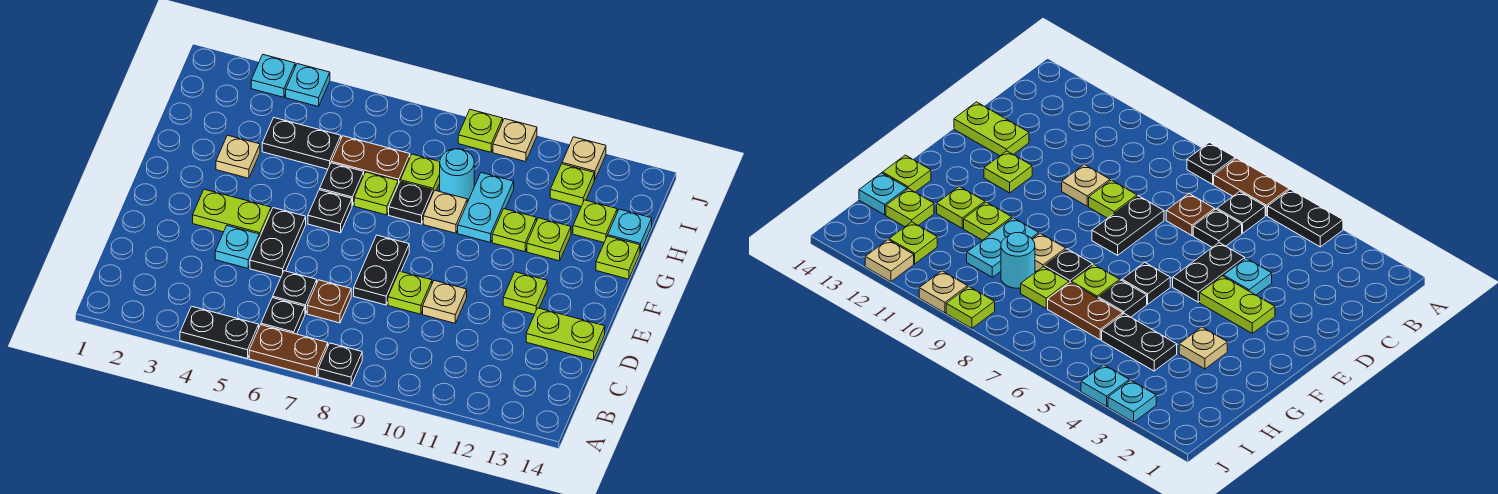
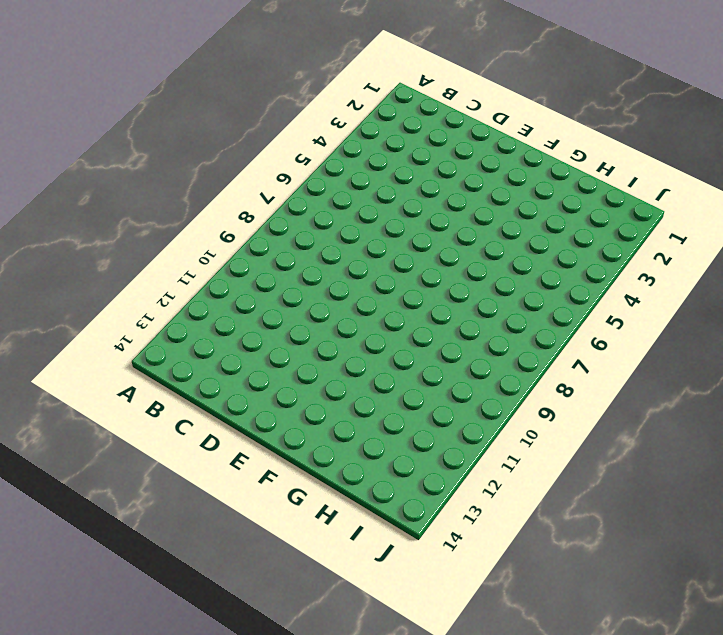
none -> black 1x2 plate [180,306,259,358]
none -> brown 1x2 plate [249,325,328,377]
none -> black 1x1 plate [318,343,362,386]
none -> black 1x1 plate [261,298,305,334]

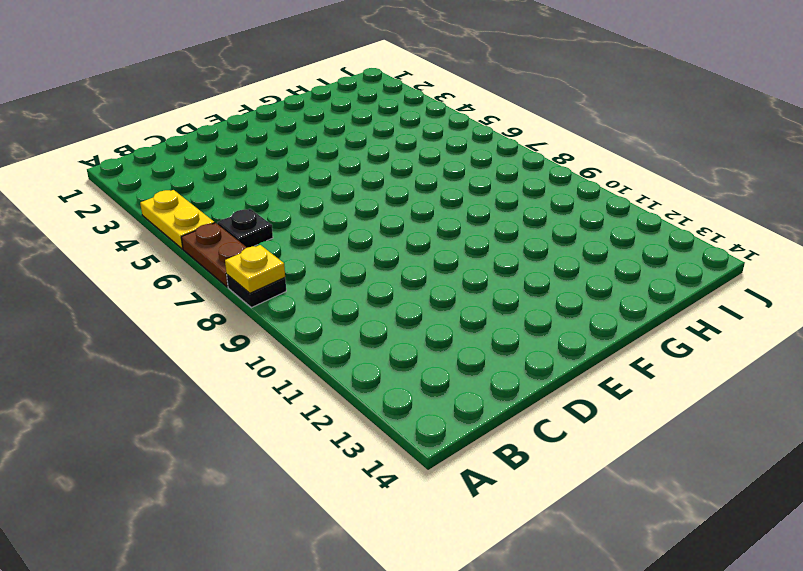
yellow 1x2 plate [140,190,215,249] -> black 1x2 plate [180,306,259,358]
yellow 1x1 plate [225,245,285,293] -> none
none -> black 1x1 plate [273,271,317,314]
none -> brown 1x1 plate [307,280,351,323]
none -> cyan 1x1 plate [215,226,259,268]
none -> black 1x2 plate [250,208,306,277]

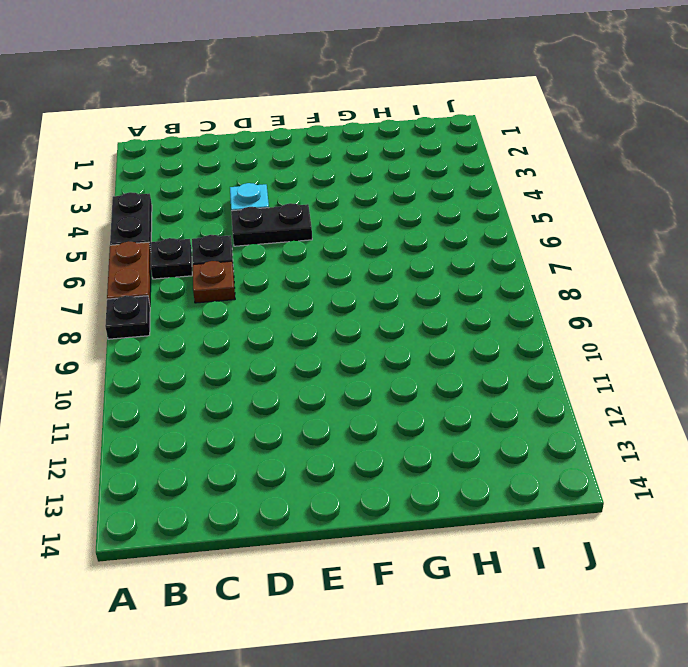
none -> black 1x2 plate [354,235,409,305]
none -> lime 1x1 plate [388,271,432,314]
none -> tan 1x1 plate [423,281,467,323]
none -> lime 1x2 plate [526,308,605,360]

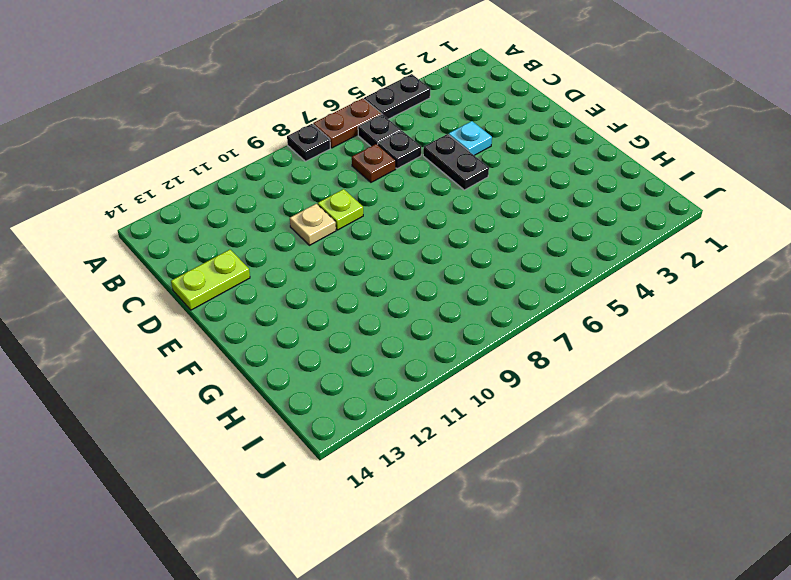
none -> black 1x2 plate [354,235,409,305]
none -> lime 1x2 plate [193,189,271,238]
none -> lime 1x1 plate [503,272,547,314]
none -> black 1x1 plate [308,190,352,233]

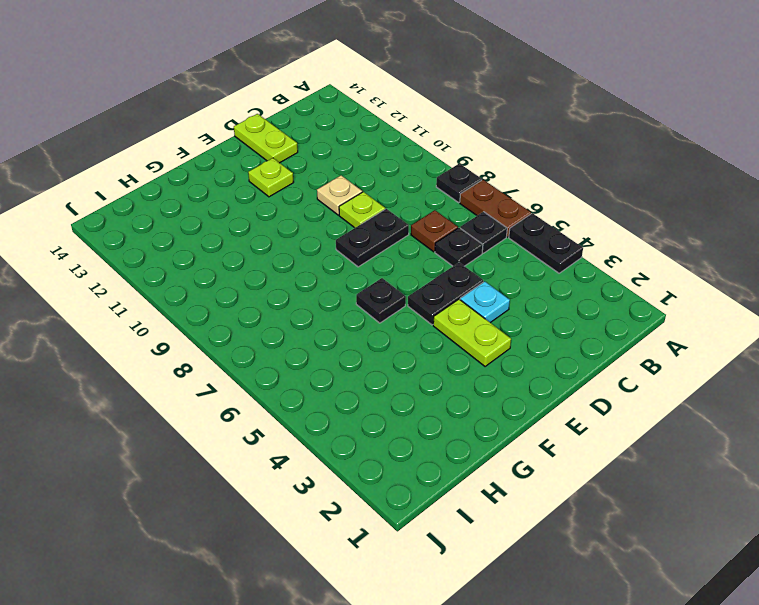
none -> tan 1x1 plate [216,135,260,178]
none -> black 1x1 plate [320,163,364,206]
none -> lime 1x1 plate [354,172,398,215]
none -> black 1x1 plate [389,181,433,224]

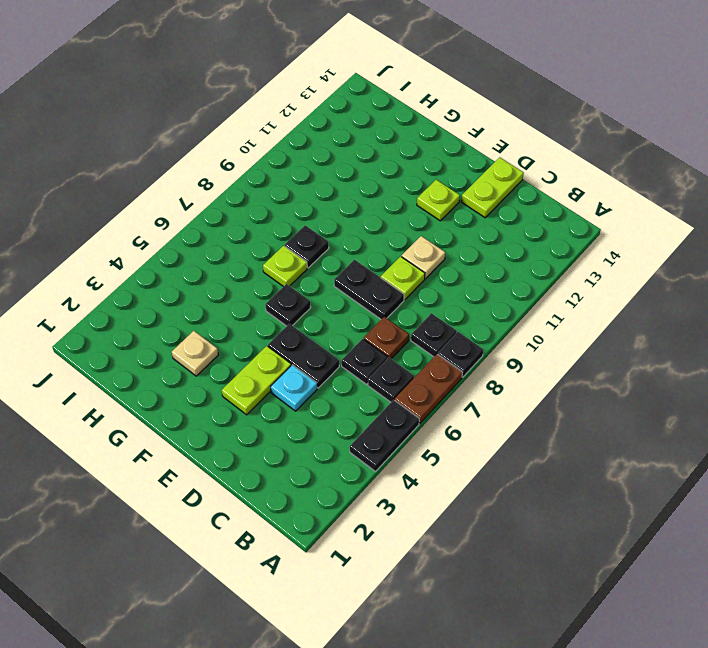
black 1x1 plate [411,313,457,357] -> black 1x1 plate moved to [320,163,364,206]
none -> tan 1x1 plate [423,190,467,233]
none -> cyan 1x2 plate [458,173,514,242]
none -> lime 1x1 plate [492,209,536,252]
none -> lime 1x1 plate [527,218,571,261]

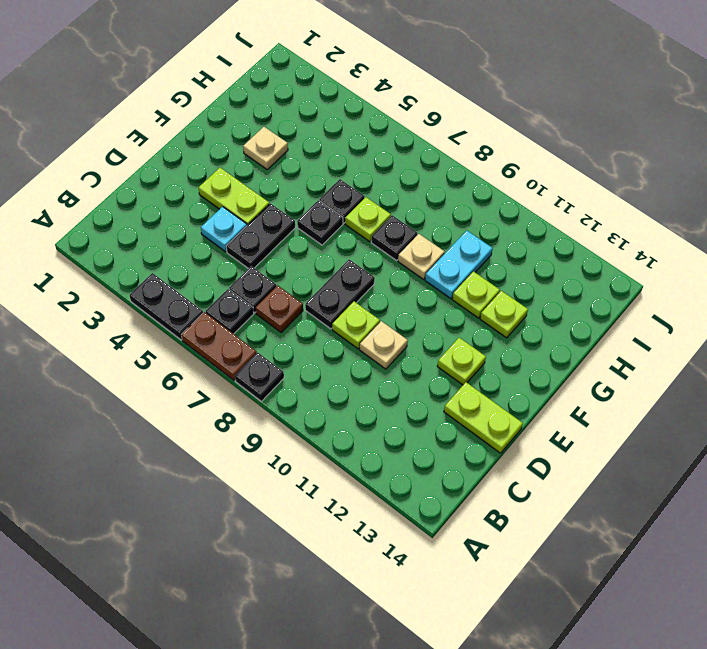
none -> lime 1x1 plate [596,236,640,279]
none -> black 1x2 plate [262,118,341,169]
none -> brown 1x2 plate [331,136,410,184]
none -> lime 1x1 plate [400,154,440,192]

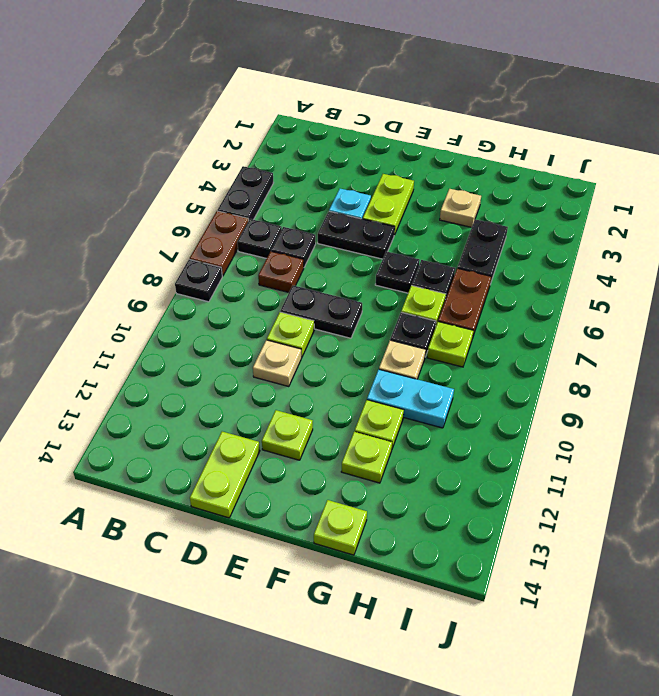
none -> cyan 1x1 round brick [440,149,474,200]
none -> lime 1x1 plate [573,200,617,242]
none -> cyan 1x1 plate [608,209,652,252]
none -> lime 1x1 plate [550,164,594,206]

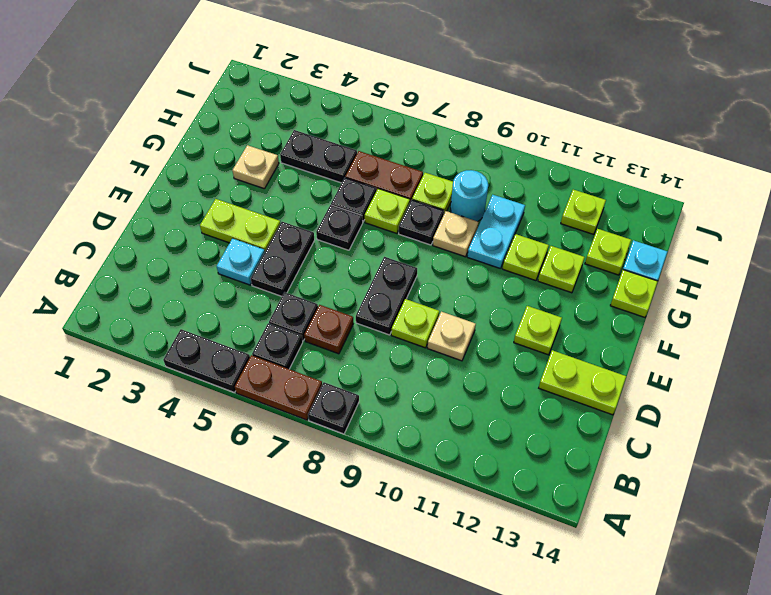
none -> cyan 1x1 plate [251,55,295,97]
none -> cyan 1x1 plate [286,64,330,107]
none -> lime 1x1 plate [458,110,503,152]
none -> tan 1x1 plate [493,119,537,162]

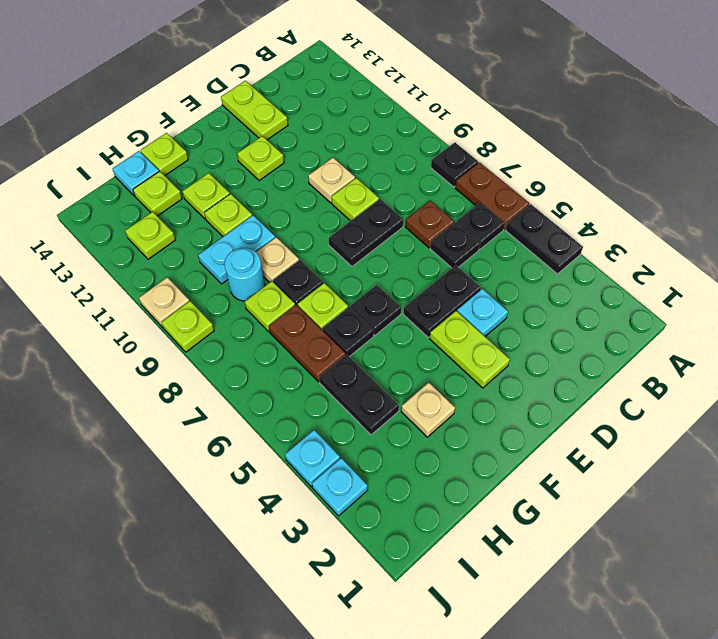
none -> tan 1x1 plate [562,137,606,180]

